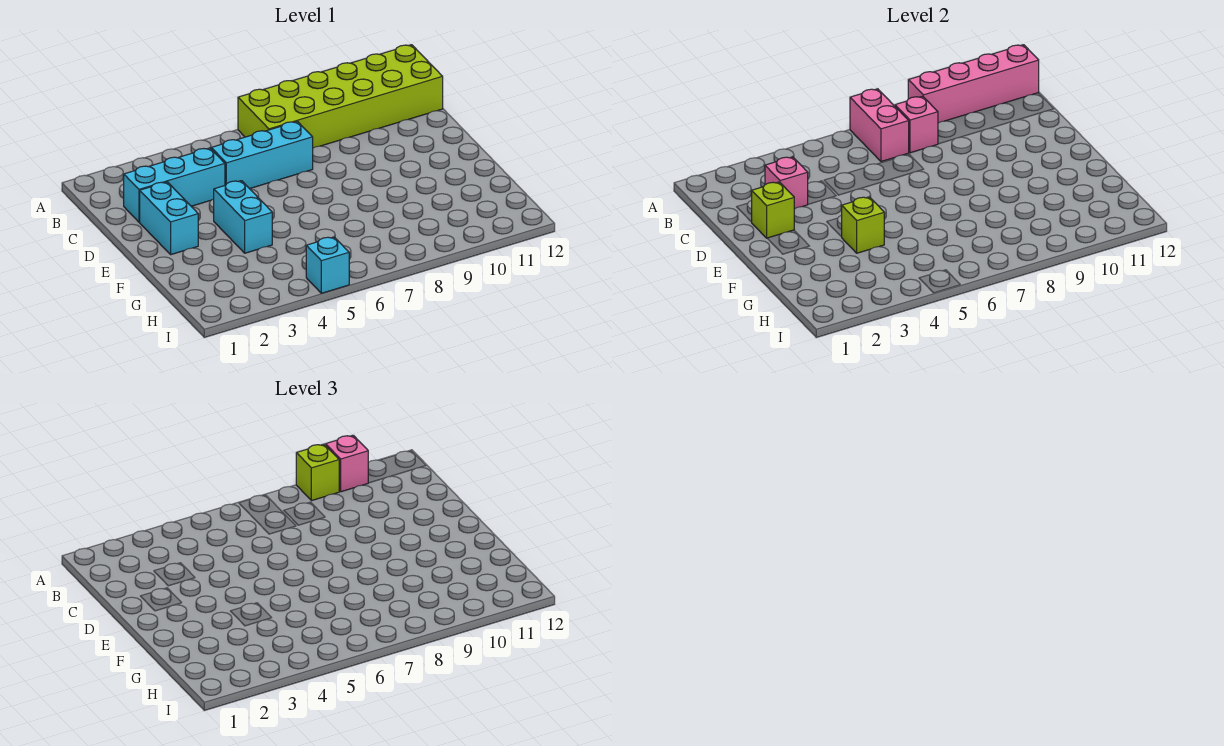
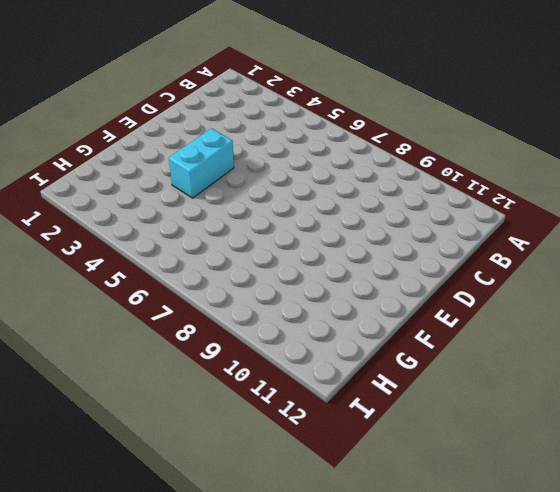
none -> lime 2x6 brick [238,45,443,148]
none -> cyan 1x3 brick [124,148,225,222]
none -> cyan 1x3 brick [211,121,313,189]

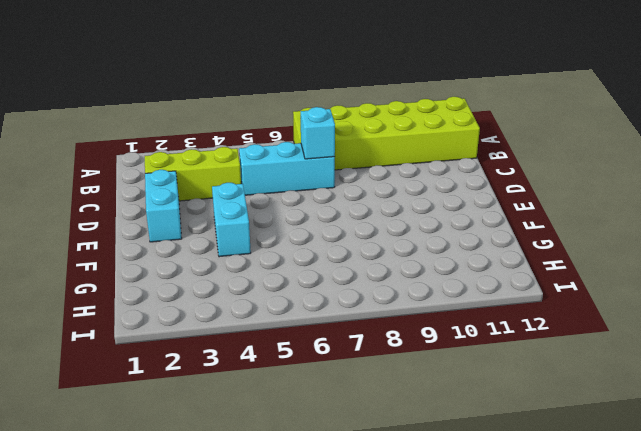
lime 1x3 brick [145,147,241,201] -> cyan 1x3 brick [124,148,225,222]
cyan 1x1 brick [301,107,335,159] -> cyan 1x1 brick moved to [306,237,349,293]
none -> pink 1x2 brick [850,89,909,162]
none -> pink 1x4 brick [908,45,1039,123]
none -> pink 1x1 brick [895,96,938,153]

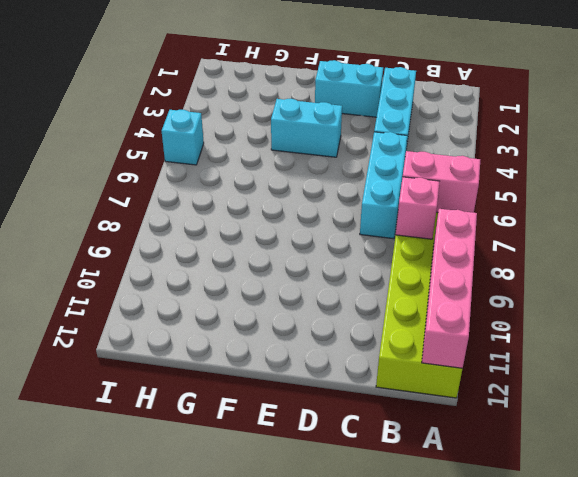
none -> pink 1x1 brick [765,157,808,209]
none -> lime 1x1 brick [751,182,794,238]
none -> lime 1x1 brick [842,197,884,253]

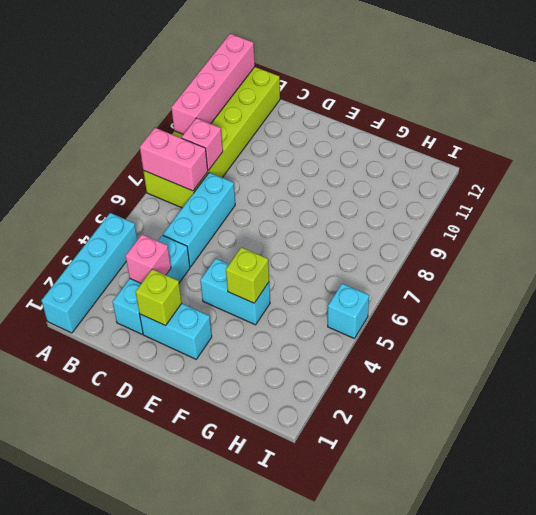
cyan 1x4 brick [41,213,137,333] -> none
none -> lime 1x1 brick [296,444,339,501]
none -> pink 1x1 brick [326,435,368,492]

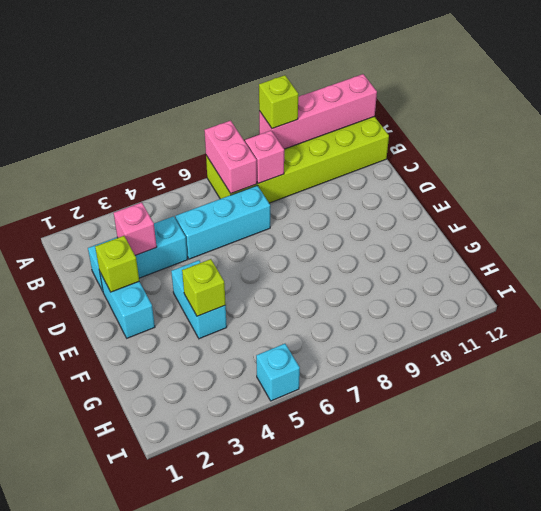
none -> pink 1x1 brick [326,435,368,492]

